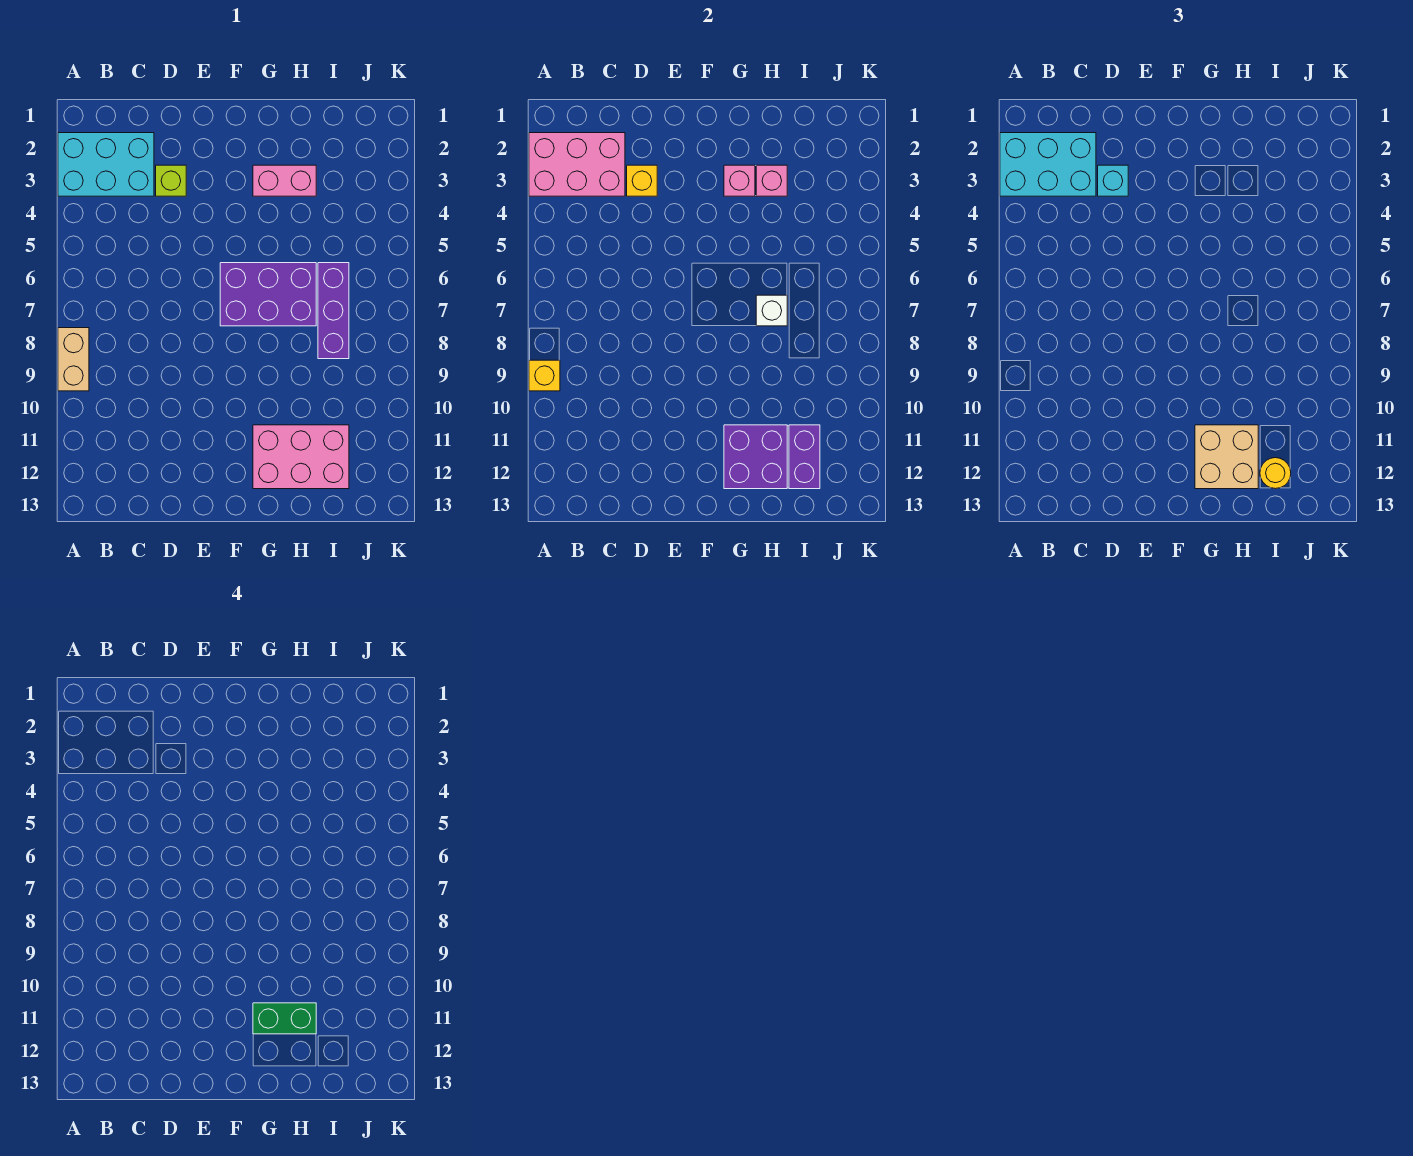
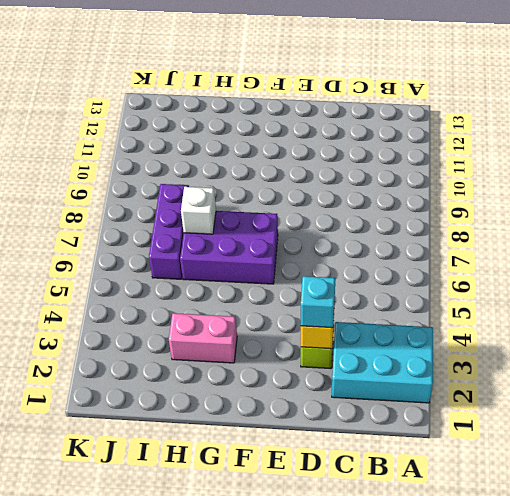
none -> tan 1x2 brick [58,328,89,391]
none -> pink 2x3 brick [253,425,349,489]
none -> pink 2x3 brick [529,133,625,196]

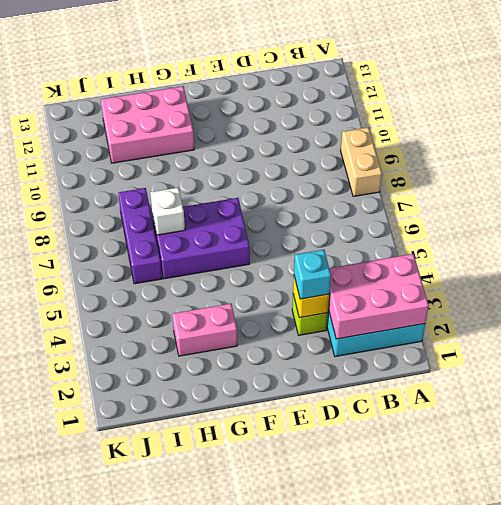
none -> yellow 1x1 brick [529,360,560,391]
none -> pink 1x1 brick [724,165,755,196]
none -> purple 2x2 brick [724,425,787,489]

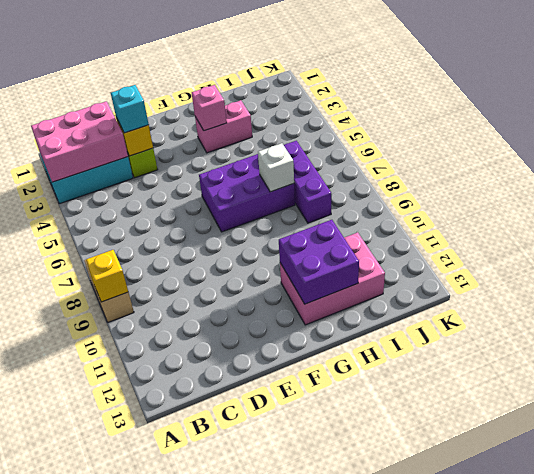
none -> pink 1x1 brick [756,165,787,196]
none -> purple 1x2 brick [789,425,820,489]
none -> cyan 2x3 brick [1000,133,1096,196]

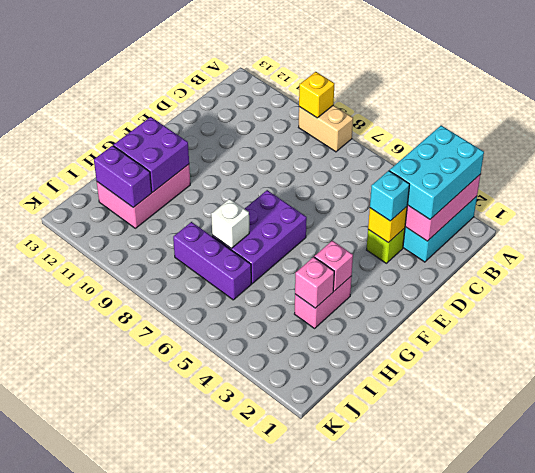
none -> tan 2x2 brick [1195,425,1258,489]
none -> yellow 1x1 round brick [1260,458,1291,489]
none -> green 1x2 brick [253,1003,316,1034]

